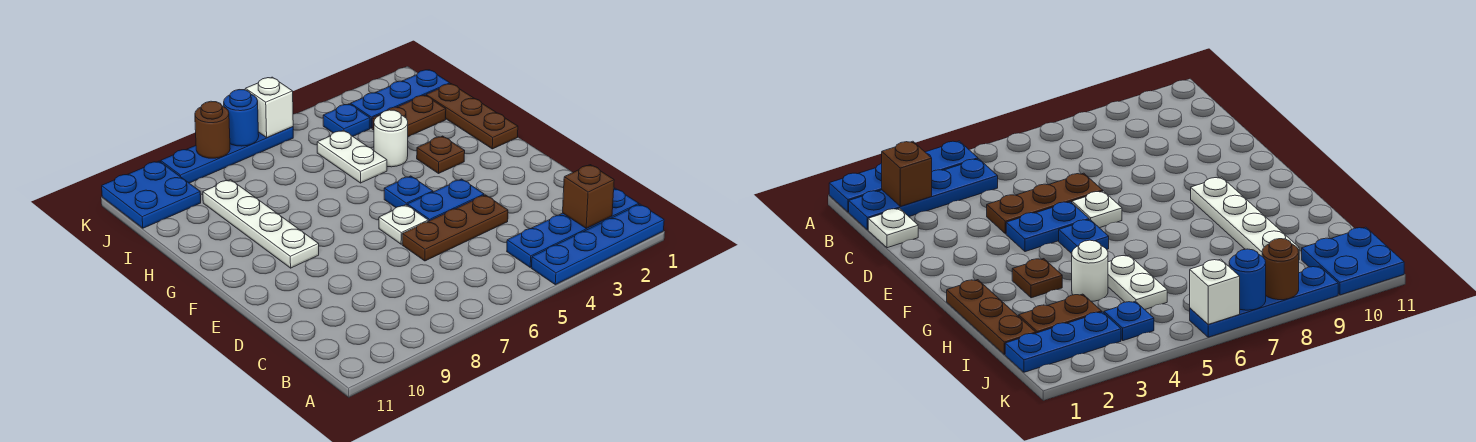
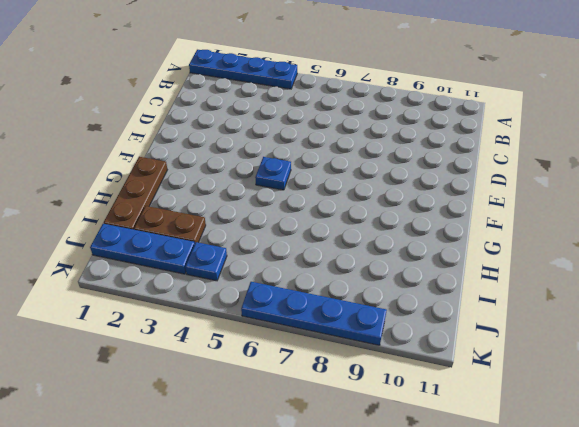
none -> blue 1x4 plate [507,188,639,267]
none -> white 1x1 plate [868,208,918,248]
none -> brown 1x3 plate [402,195,508,261]

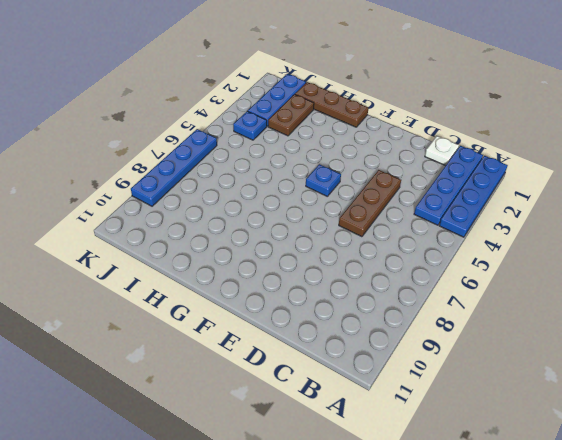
none -> blue 1x2 plate [407,179,484,221]
none -> white 1x1 plate [379,205,428,244]
none -> white 1x4 plate [203,180,319,268]

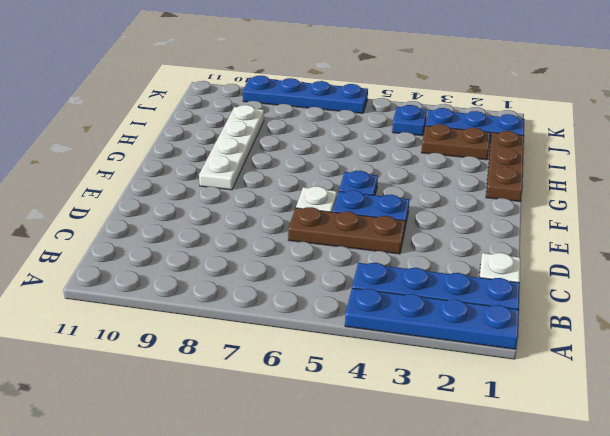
none -> brown 1x1 plate [417,136,465,174]
none -> white 1x1 round brick [374,110,408,167]
none -> white 1x2 plate [317,130,387,183]

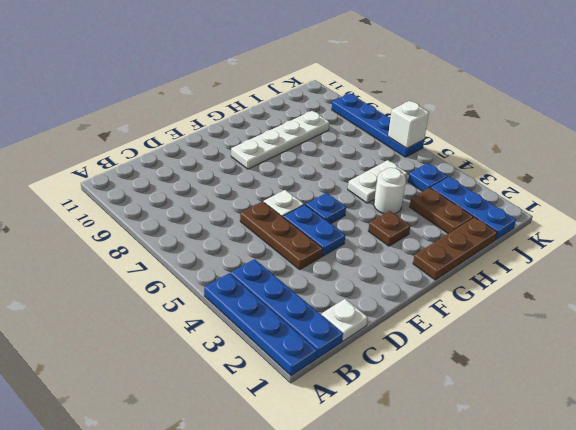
none -> blue 2x2 plate [102,161,201,228]
none -> brown 1x1 brick [563,165,614,228]
none -> blue 1x1 round brick [224,90,259,146]

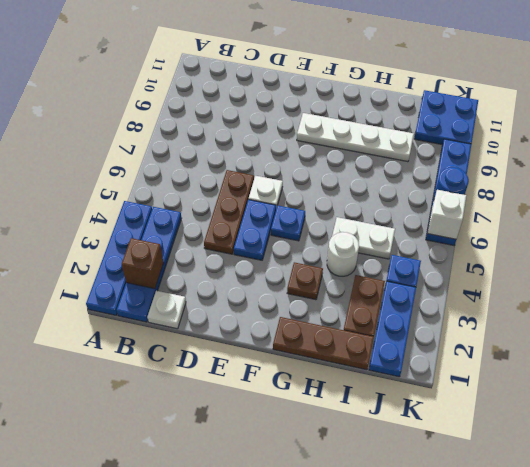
none -> brown 1x1 round brick [195,101,230,158]

